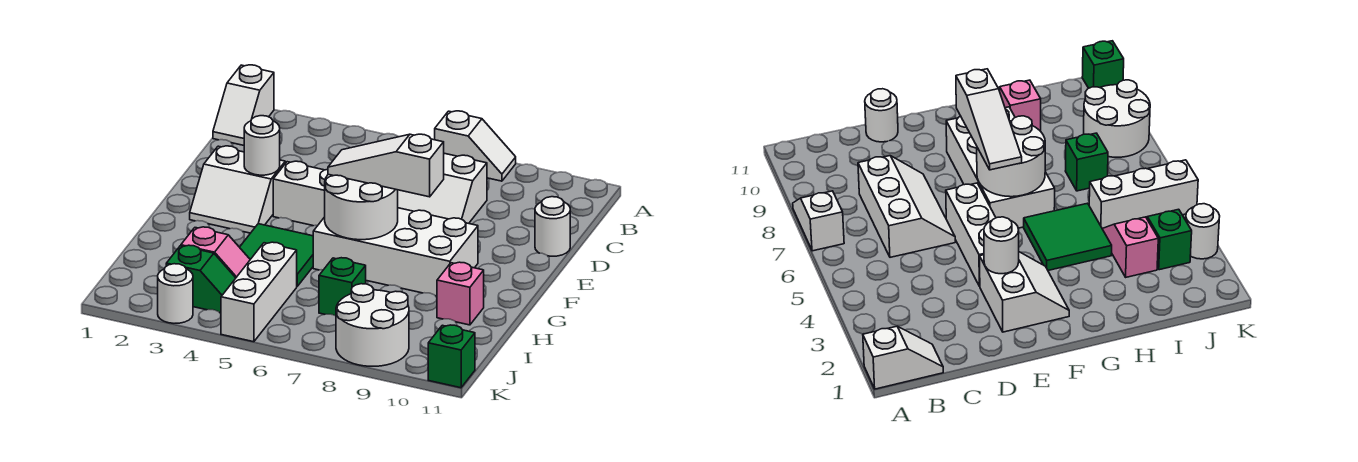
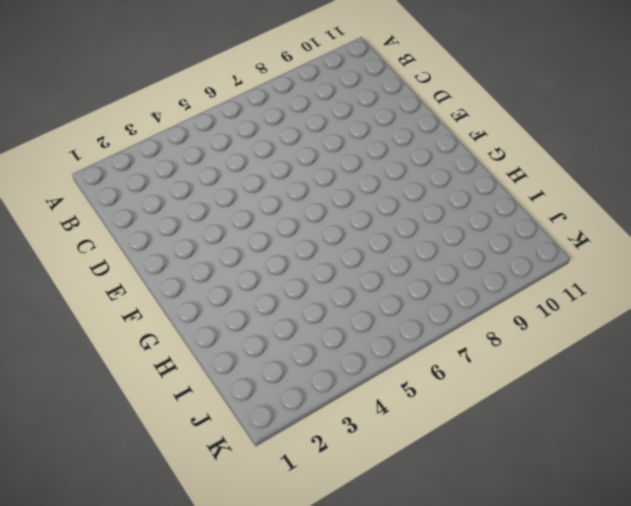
none -> white 1x2 slope [213,65,274,145]
none -> white 1x2 slope [435,111,516,181]
none -> white 2x3 slope [398,153,487,223]

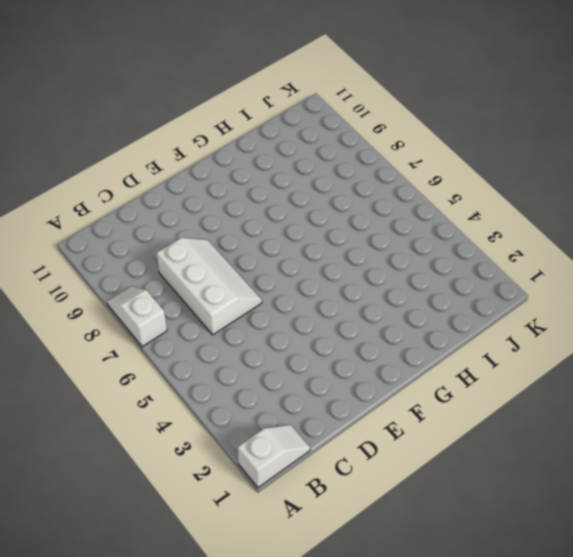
none -> white 1x1 round brick [535,197,570,256]
none -> white 2x2 slope [190,146,285,233]
none -> white 1x3 brick [273,161,328,226]

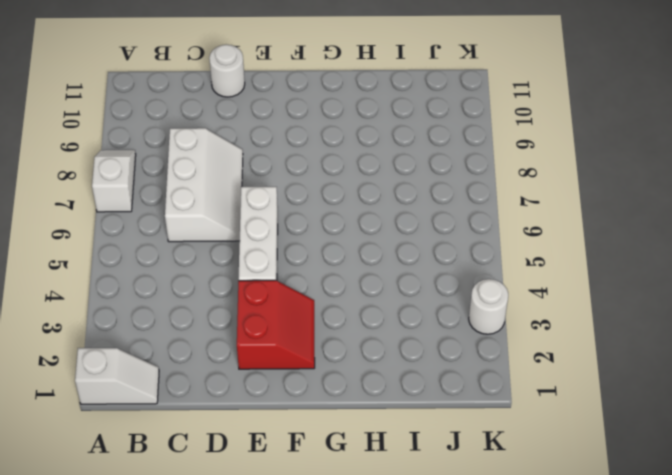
red 2x2 slope [237,280,315,369] -> white 2x2 slope [190,146,285,233]
none -> white 2x4 brick [313,208,478,296]
none -> green 2x2 tile [240,224,313,286]
none -> pink 1x1 brick [437,262,484,325]

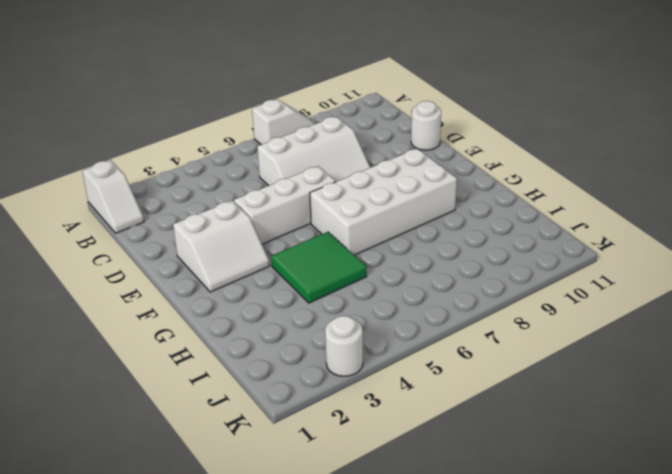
none -> pink 1x1 brick [437,262,484,325]
none -> pink 1x2 slope [181,227,250,278]
none -> white 1x3 brick [221,242,297,342]

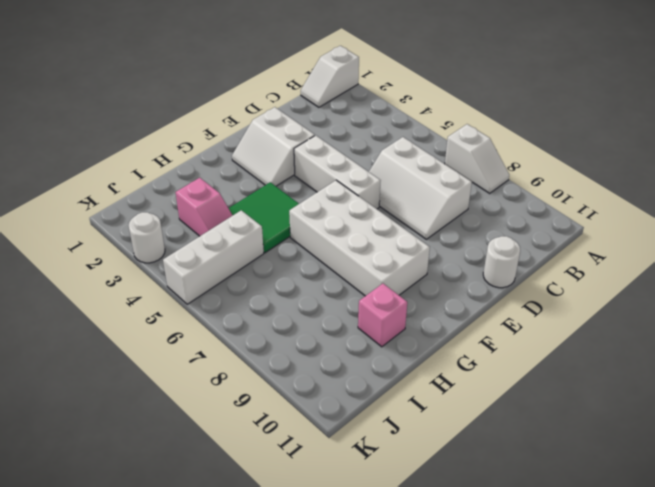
none -> green 1x1 brick [319,258,366,316]
none -> green 1x2 slope [166,245,236,313]
none -> white 2x2 round brick [336,284,409,366]

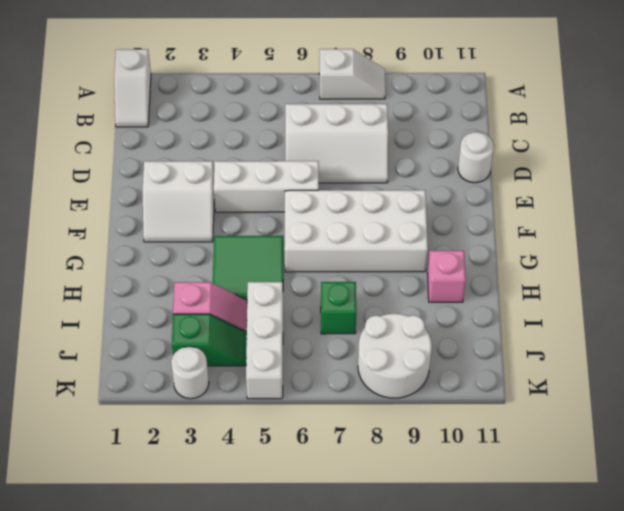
none -> green 1x1 brick [428,325,475,388]
none -> white 1x1 round brick [244,116,280,175]
none -> white 2x2 round brick [325,174,398,240]

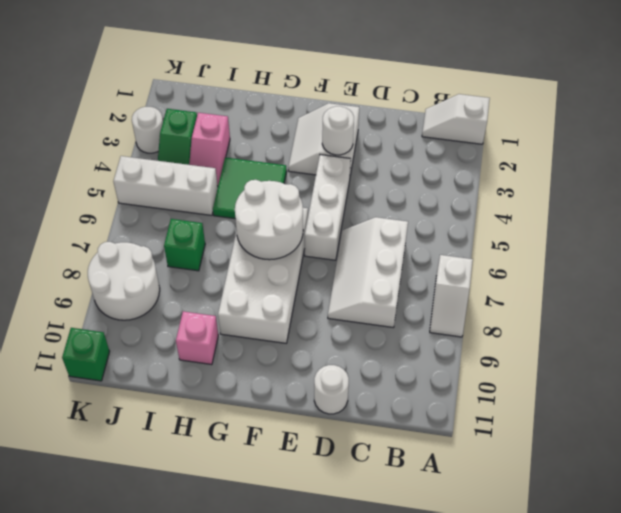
none -> white 1x3 slope [328,134,444,197]

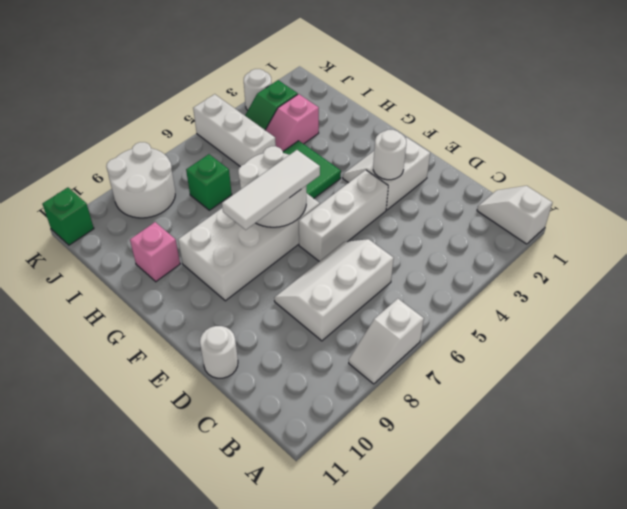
white 1x3 tile [222,150,320,230] -> white 1x3 slope [328,134,444,197]

